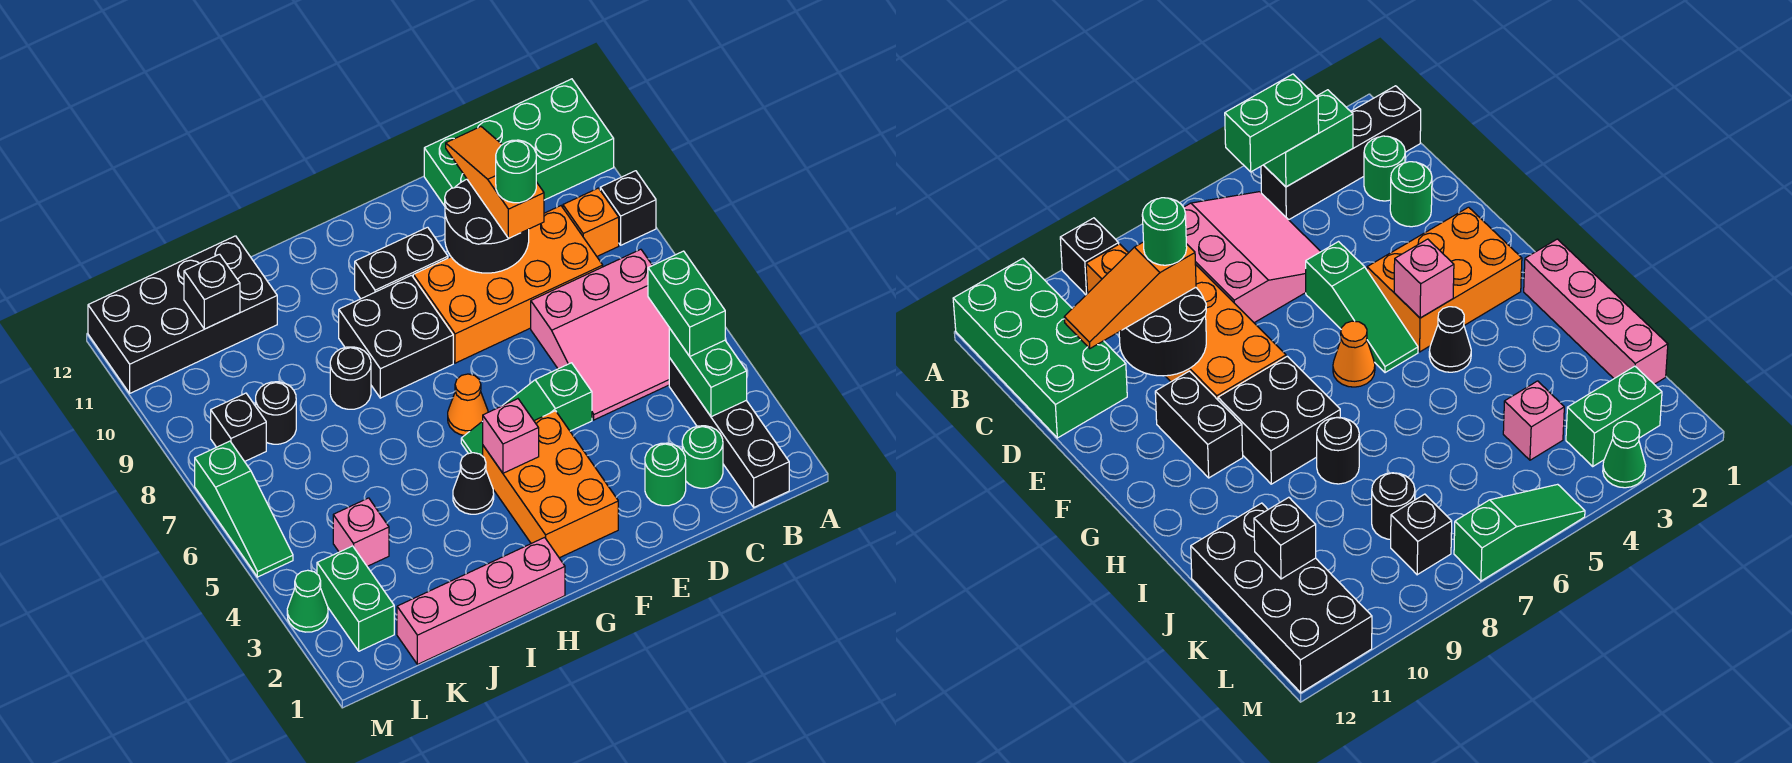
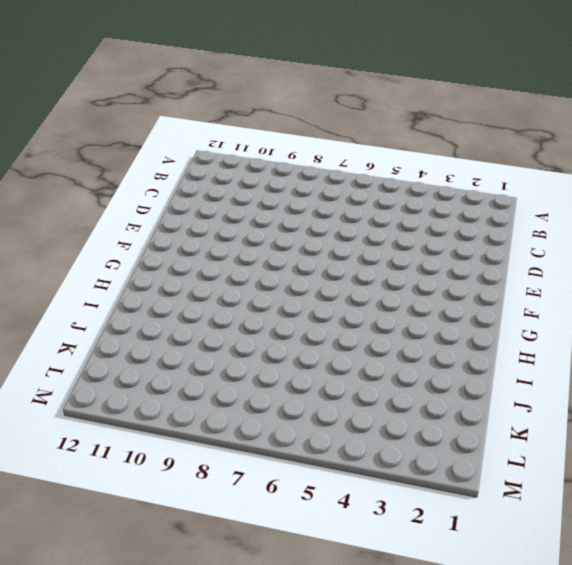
none -> black 1x1 brick [600,171,656,245]
none -> green 2x4 brick [424,79,614,206]
none -> black 1x4 brick [669,358,789,507]
none -> pink 3x3 slope [531,249,669,420]

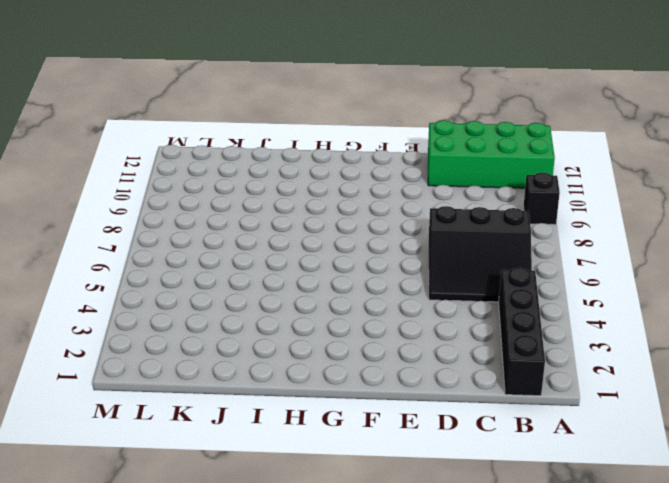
black 3x3 slope [429,206,532,302] -> pink 3x3 slope [531,249,669,420]
none -> orange 1x1 brick [563,188,619,256]
none -> green 1x1 round brick [682,426,723,488]
none -> orange 2x4 brick [413,206,603,363]
none -> green 1x1 round brick [645,443,686,506]

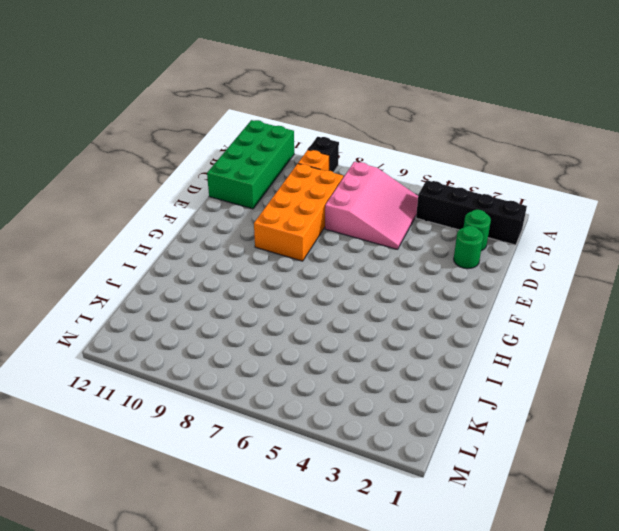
none -> green 1x3 slope [461,363,592,456]
none -> orange 2x3 brick [483,411,618,558]
none -> black 1x2 brick [355,227,448,299]
none -> orange 1x1 cone [448,374,488,436]

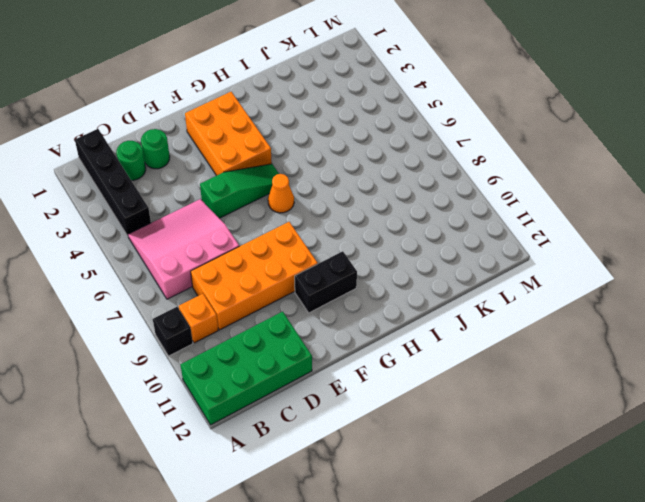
none -> black 2x2 brick [339,275,453,398]
none -> pink 1x4 brick [397,537,565,664]
none -> black 1x1 cone [453,453,494,514]
none -> black 1x1 round brick [330,347,371,409]

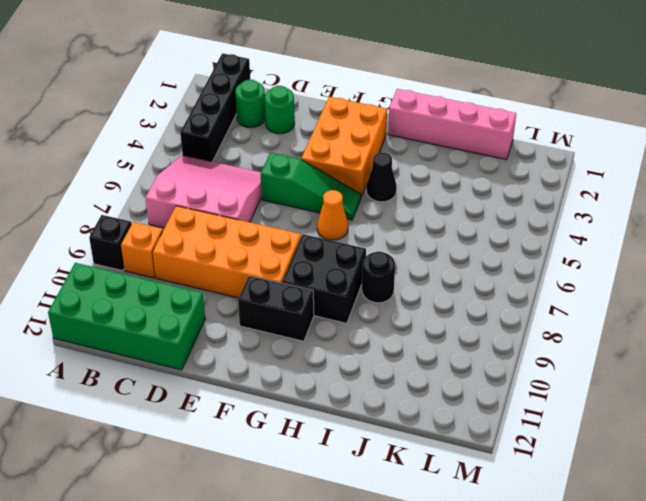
none -> black 2x4 brick [88,236,277,393]
none -> pink 1x1 brick [333,498,389,566]
none -> black 1x1 round brick [256,382,296,444]
none -> green 1x2 brick [317,546,394,651]

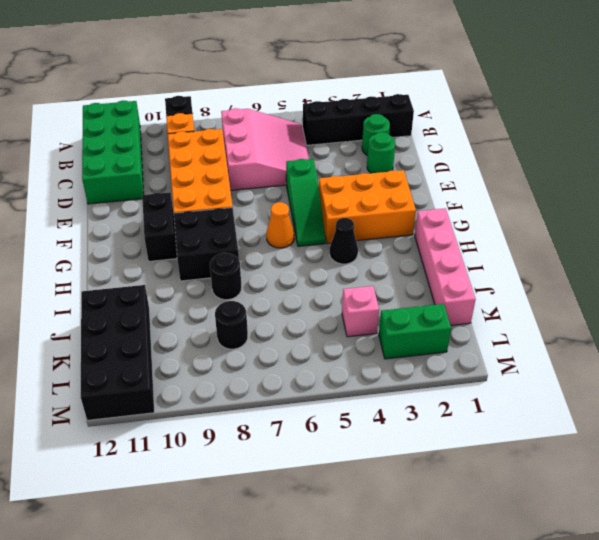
none -> black 1x1 brick [211,393,266,462]
none -> green 1x1 cone [287,570,328,632]
none -> green 1x3 slope [195,441,293,577]
none -> green 1x2 brick [669,328,747,417]

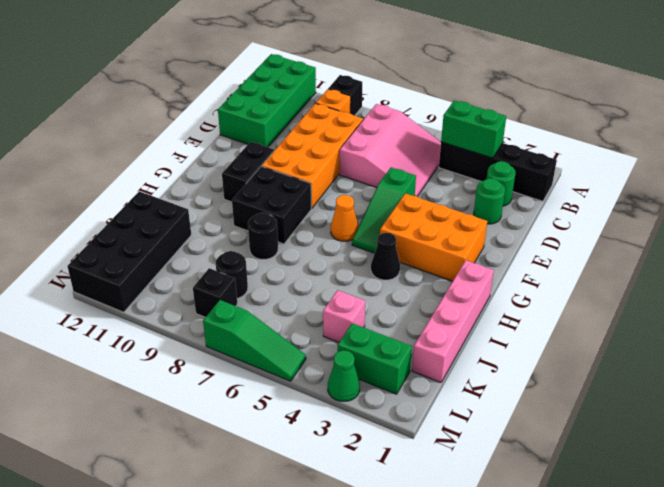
none -> black 2x2 round brick [445,179,529,273]
none -> pink 1x1 brick [483,399,539,473]
none -> black 1x1 brick [184,254,240,329]
none -> green 1x2 brick [648,251,725,356]

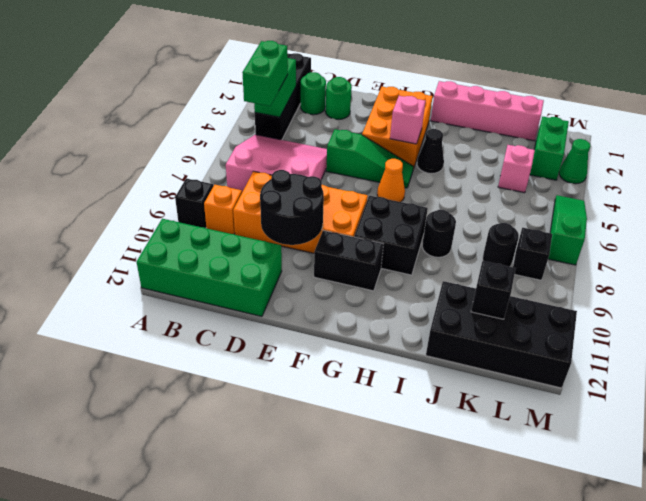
none -> orange 1x3 slope [446,127,544,238]
none -> green 1x1 round brick [496,140,536,203]

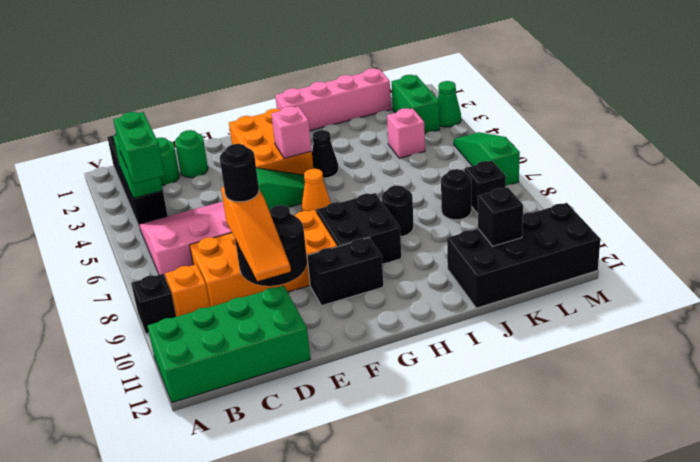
black 1x1 round brick [220,144,259,202] -> green 1x1 round brick [496,140,536,203]

